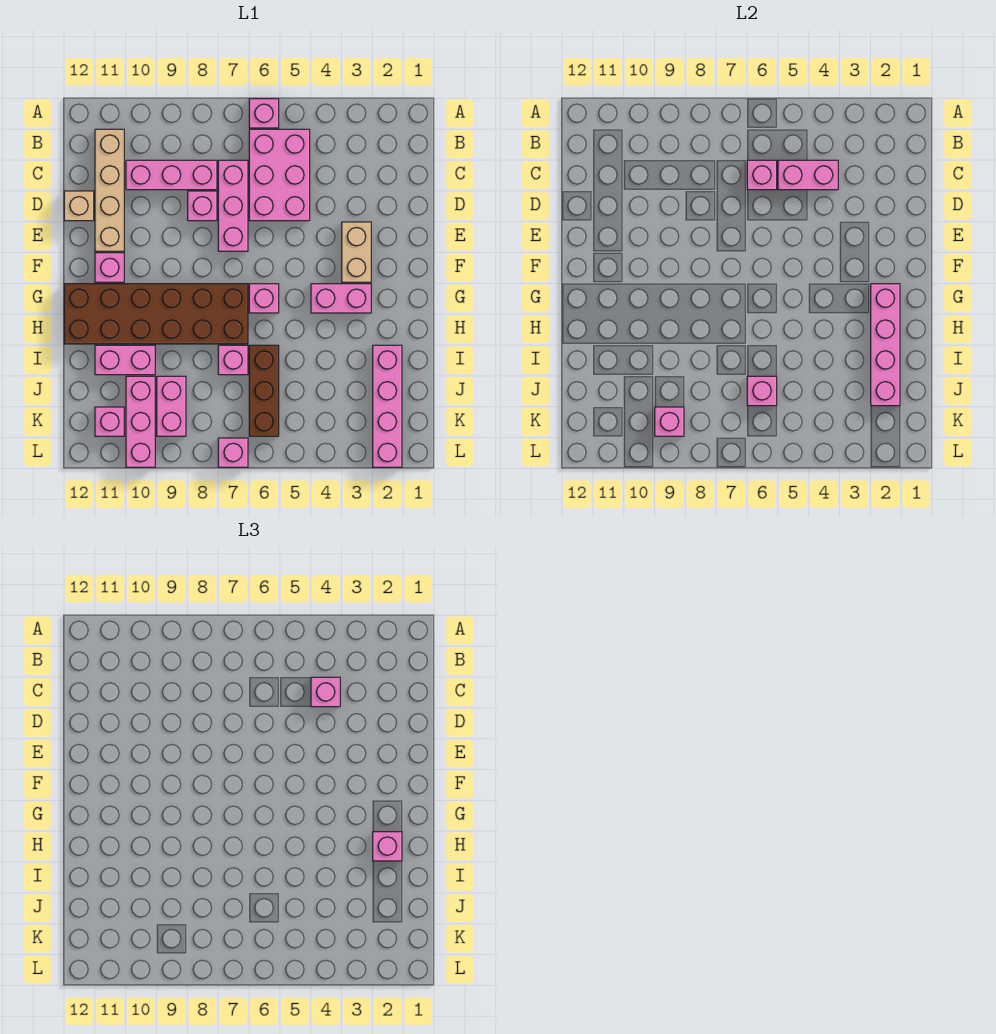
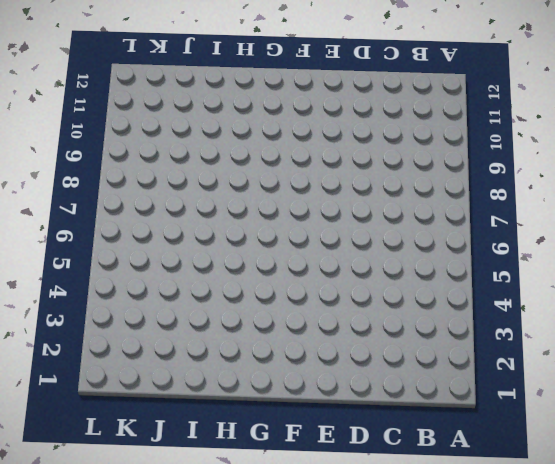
none -> pink 1x1 brick [249,99,279,128]
none -> pink 2x3 brick [249,129,310,221]
none -> tan 1x4 brick [95,129,124,251]

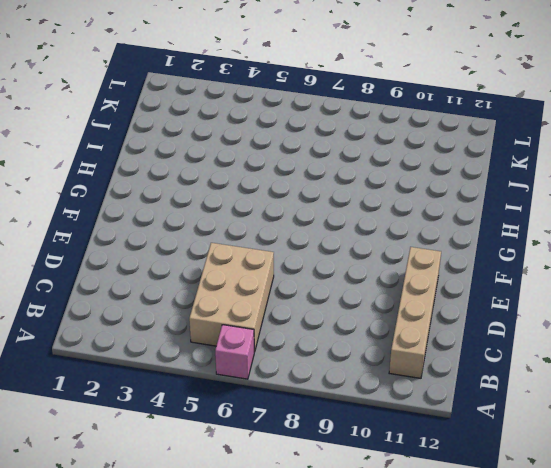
tan 2x3 brick [189,243,274,352] -> pink 2x3 brick [249,129,310,221]
none -> pink 1x3 brick [218,160,248,251]
none -> pink 1x3 brick [126,160,217,190]
none -> pink 1x1 brick [188,191,217,221]

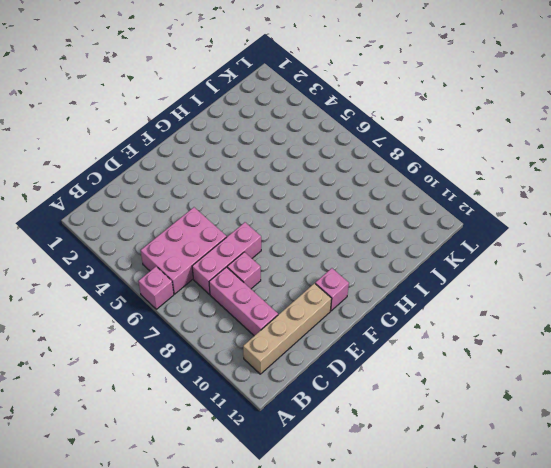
none -> tan 1x1 brick [64,191,94,221]
none -> tan 1x2 brick [342,222,371,282]
none -> pink 1x2 brick [311,284,371,313]

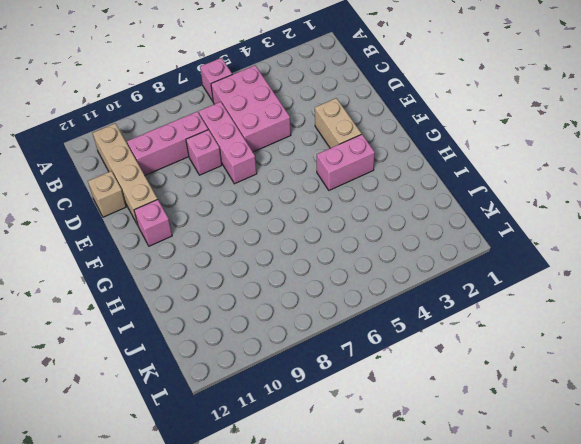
none -> pink 1x1 brick [249,284,279,313]
none -> brown 2x6 brick [64,284,248,344]
none -> pink 1x4 brick [373,345,402,467]

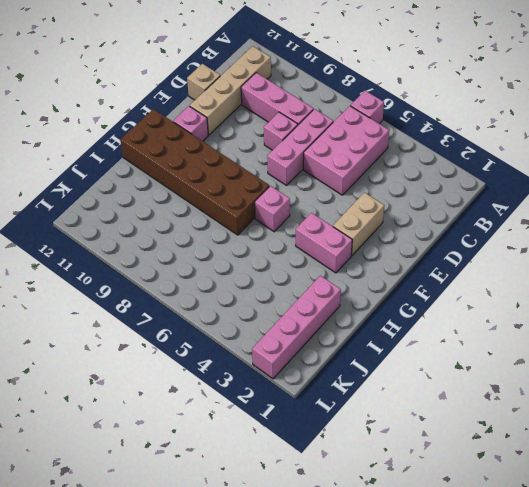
none -> brown 1x3 brick [249,345,279,436]
none -> pink 1x1 brick [218,345,248,375]
none -> pink 1x2 brick [95,345,155,375]

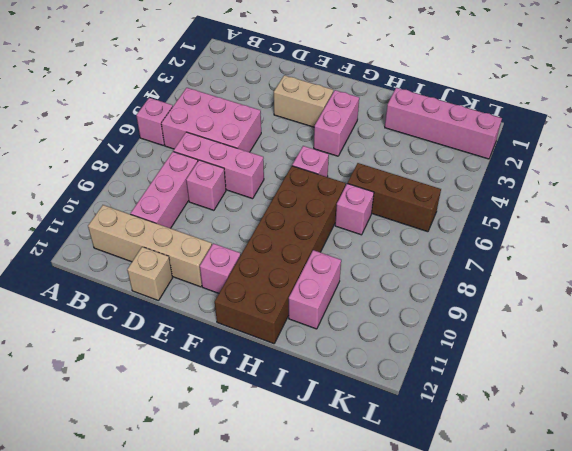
none -> pink 1x2 brick [157,376,186,436]
none -> pink 1x3 brick [126,376,155,467]
none -> pink 1x1 brick [95,407,124,436]

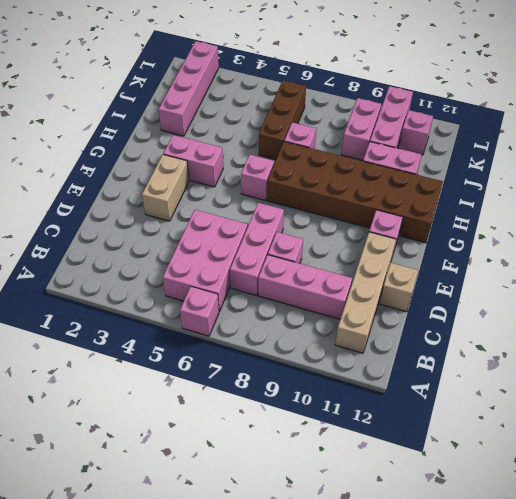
none -> pink 1x1 brick [218,438,248,467]
none -> pink 1x2 brick [778,160,838,190]
none -> pink 1x1 brick [747,160,777,190]

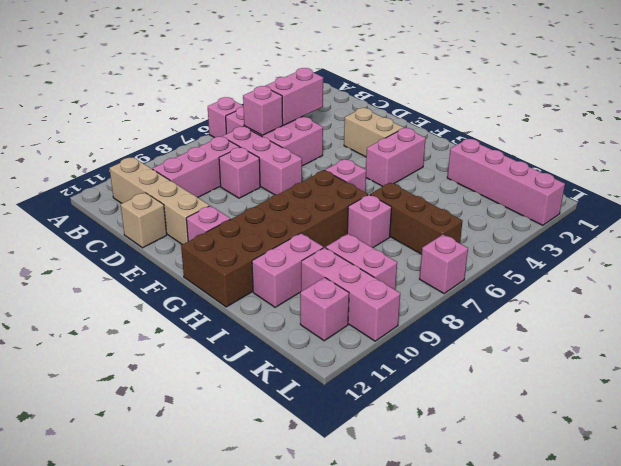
none -> pink 1x4 brick [871,284,900,406]
none -> pink 1x1 brick [747,376,777,406]
none -> pink 1x1 brick [655,407,684,436]

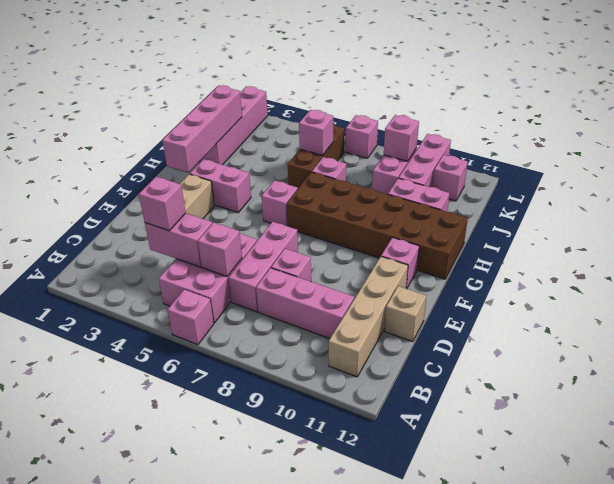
none -> pink 1x1 brick [373,832,402,861]

